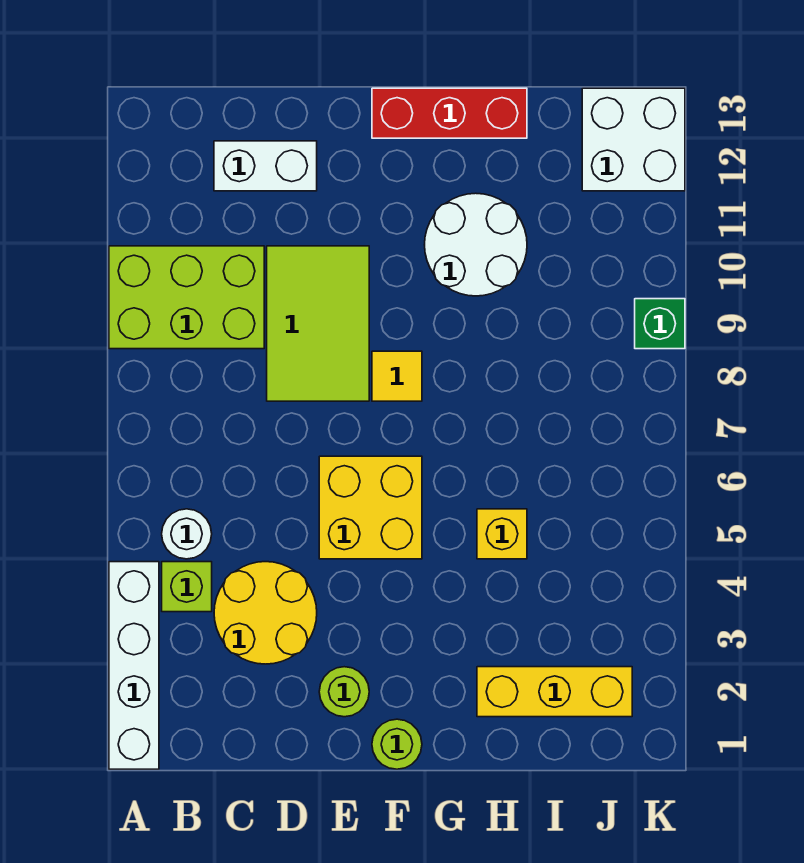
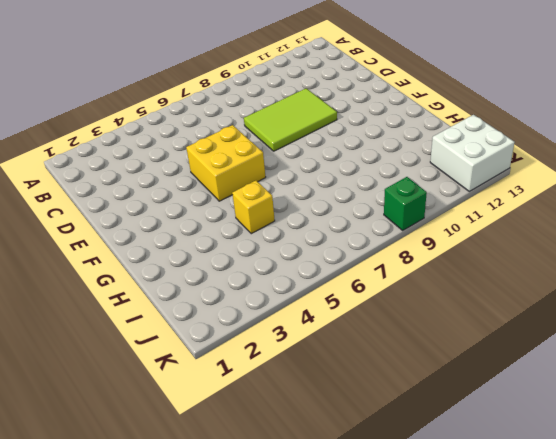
none -> white 1x4 brick [109,562,159,769]
none -> lime 2x3 brick [109,246,264,349]
none -> lime 1x1 brick [162,562,212,612]

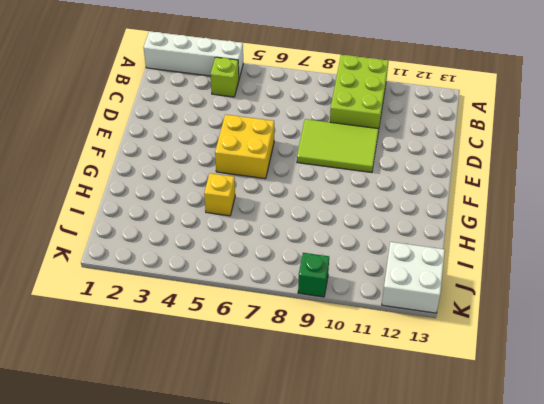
none -> white 1x1 round brick [162,509,212,559]
none -> yellow 2x2 round brick [214,562,317,664]
none -> white 1x2 brick [214,141,317,191]

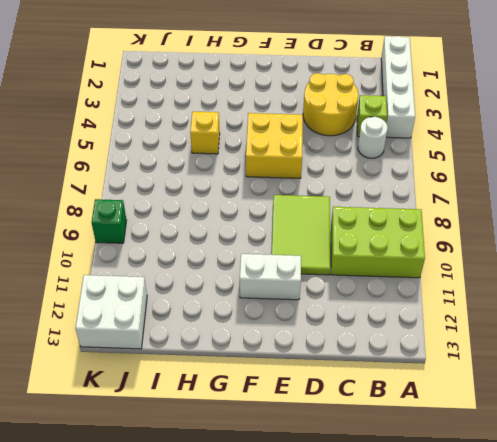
white 1x2 brick [240,254,301,300] -> white 1x2 brick moved to [214,141,317,191]
none -> lime 1x1 round brick [319,667,369,717]
none -> lime 1x1 round brick [372,719,422,769]
none -> yellow 1x1 tile [372,351,422,401]

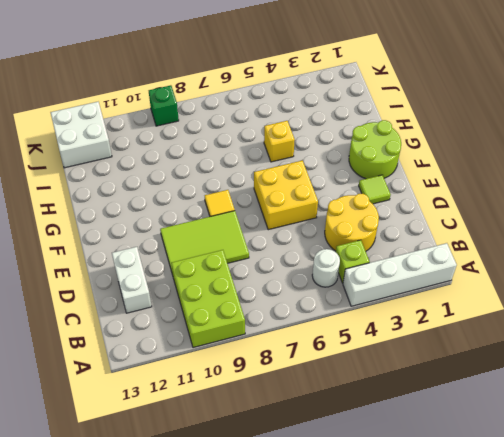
lime 1x1 tile [359,175,391,204] -> lime 1x1 round brick [319,667,369,717]
lime 2x2 round brick [349,120,401,179] -> lime 1x1 round brick [372,719,422,769]
none -> red 1x3 brick [372,88,527,138]
none -> white 2x2 round brick [425,193,527,296]
none -> yellow 1x3 brick [477,667,632,717]

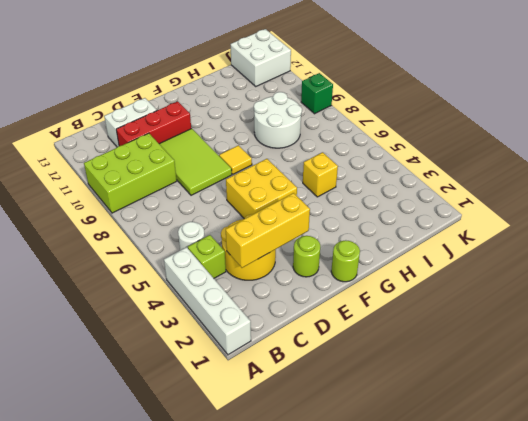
yellow 1x3 brick [226,193,310,268] -> yellow 1x3 brick moved to [477,667,632,717]
red 1x3 brick [116,101,191,146] -> red 1x3 brick moved to [372,88,527,138]
white 2x2 round brick [254,92,302,148] -> white 2x2 round brick moved to [425,193,527,296]

